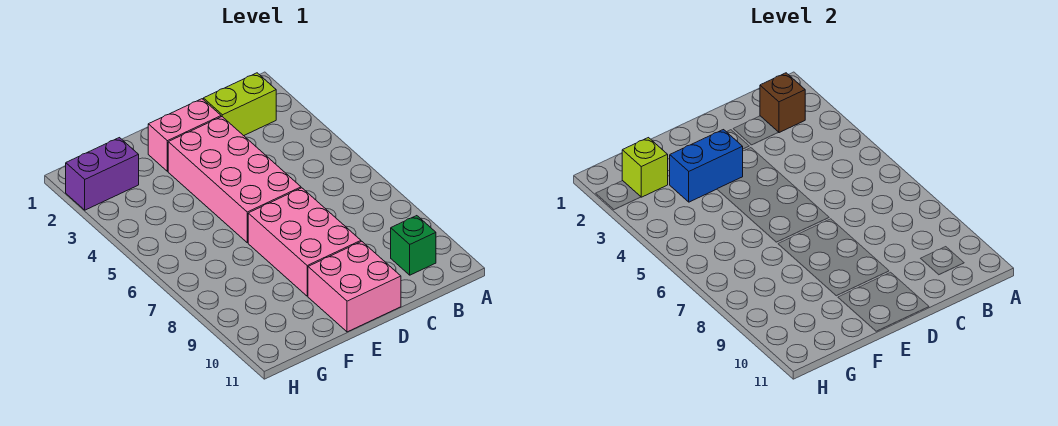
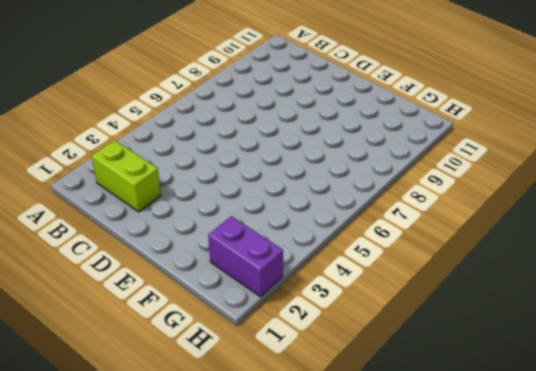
none -> green 1x1 brick [391,216,436,275]
none -> pink 1x2 brick [148,99,221,171]

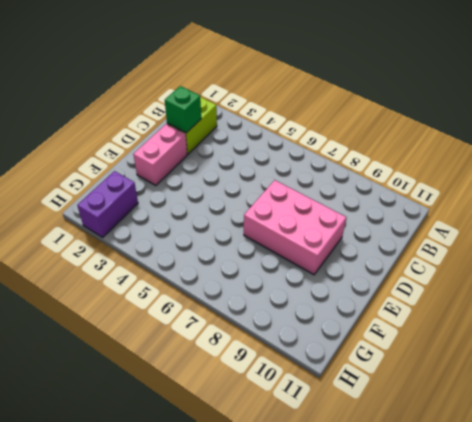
green 1x1 brick [165,86,201,133] -> green 1x1 brick moved to [391,216,436,275]
none -> pink 2x4 brick [168,117,301,243]
none -> pink 2x2 brick [308,241,401,332]

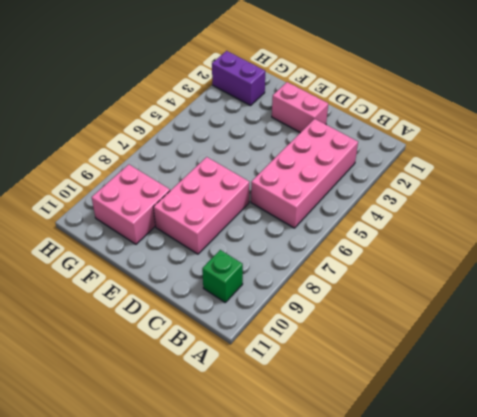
pink 2x4 brick [251,119,358,228] -> pink 2x4 brick moved to [168,117,301,243]
pink 2x2 brick [92,164,170,244] -> pink 2x2 brick moved to [308,241,401,332]
none -> lime 1x2 brick [203,73,276,136]
none -> brown 1x1 brick [760,73,805,133]

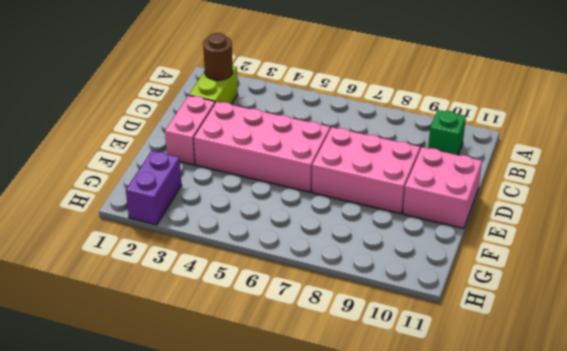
brown 1x1 round brick [203,33,233,80] -> brown 1x1 brick [760,73,805,133]
none -> blue 1x2 brick [670,130,743,202]
none -> lime 1x1 brick [622,138,668,197]

